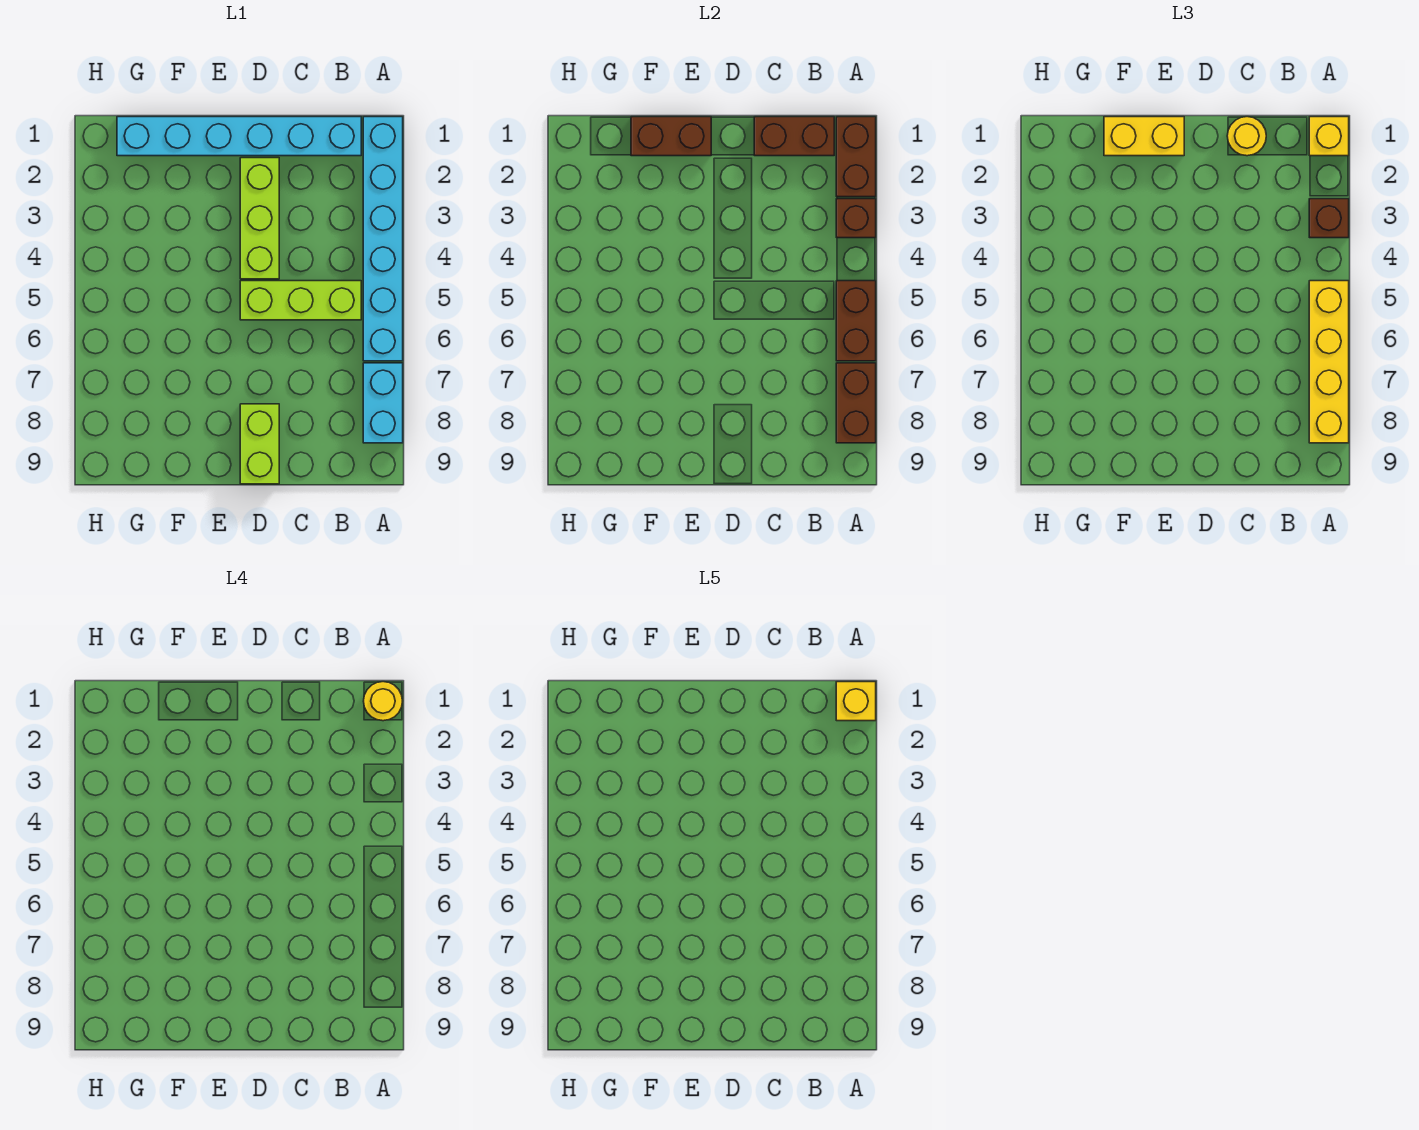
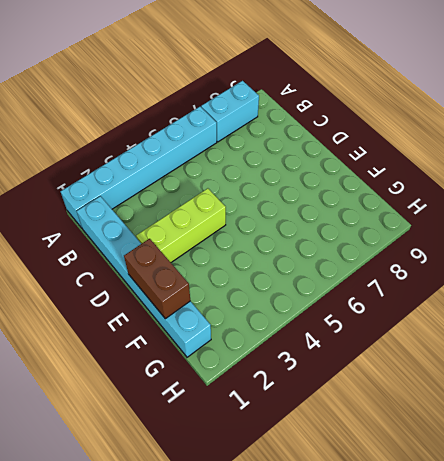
none -> lime 1x3 brick [240,281,361,320]
none -> lime 1x2 brick [240,404,279,484]
none -> brown 1x2 brick [836,117,876,197]

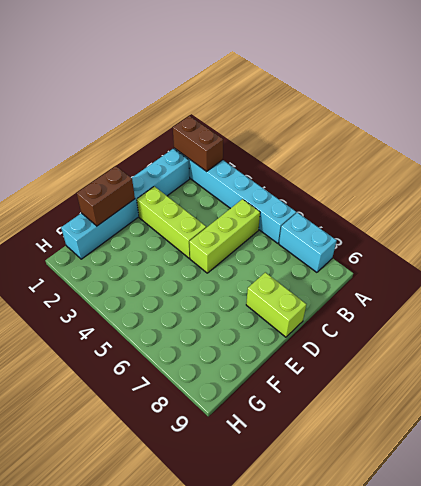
none -> brown 1x1 brick [836,199,876,238]
none -> brown 1x2 brick [836,281,876,361]
none -> brown 1x2 brick [836,363,876,443]

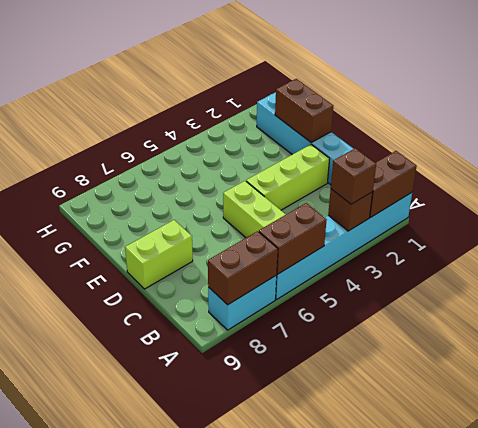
none -> brown 1x2 brick [754,117,834,156]
none -> yellow 1x1 brick [1309,117,1349,156]
none -> yellow 1x4 brick [1309,281,1349,443]

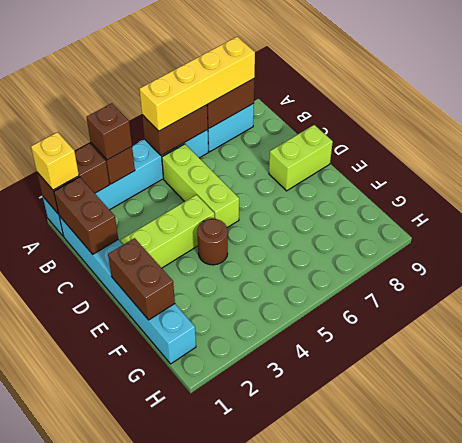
brown 1x1 round brick [197,219,228,265] -> none
none -> yellow 1x1 round brick [1227,117,1266,156]
none -> yellow 1x2 brick [1104,117,1184,156]
none -> yellow 1x1 round brick [364,682,402,721]

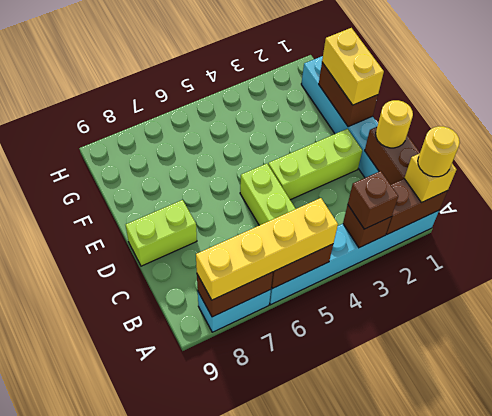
none -> yellow 1x1 brick [836,682,876,721]

